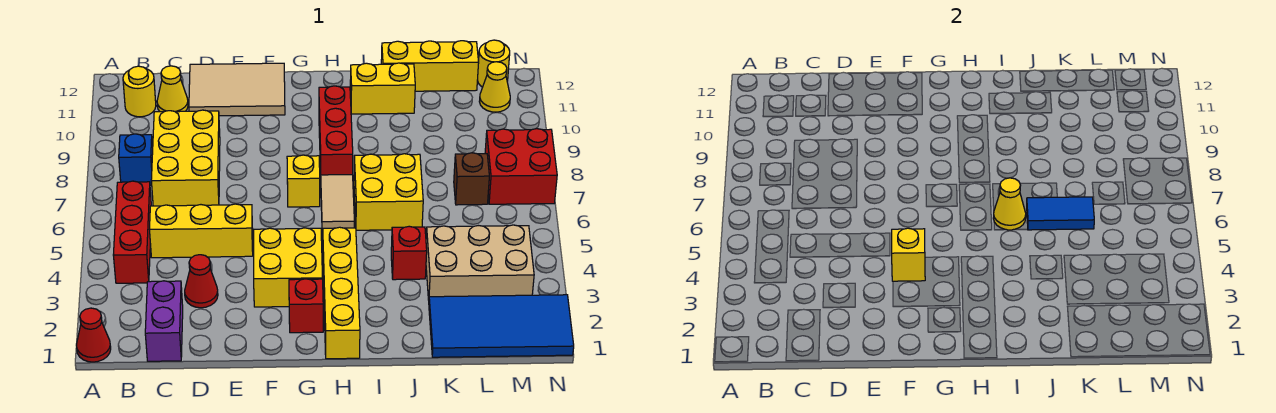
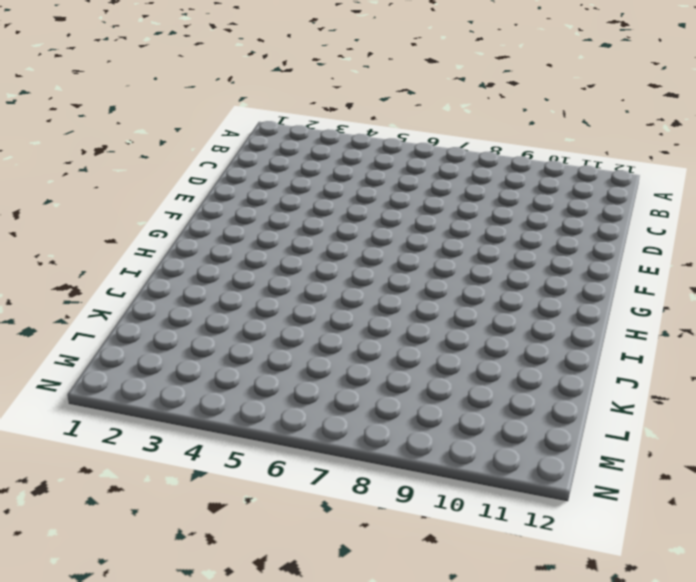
none -> red 1x1 cone [76,308,111,362]
none -> red 1x3 brick [113,181,151,283]
none -> blue 1x1 brick [119,134,153,185]

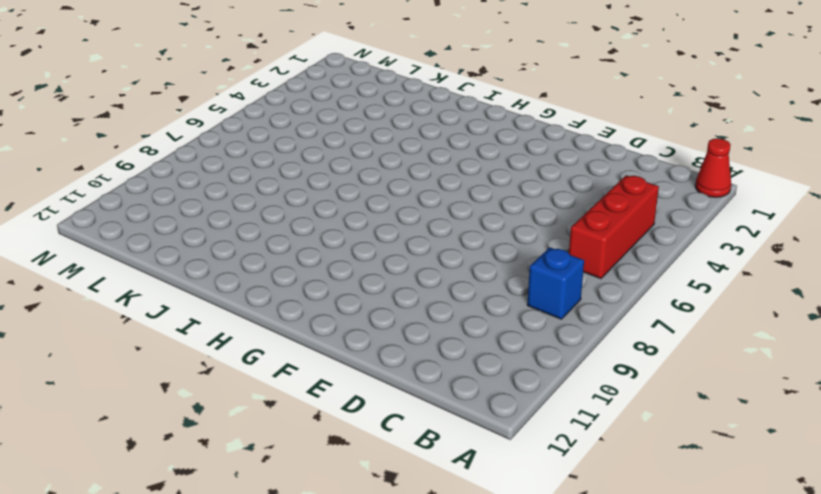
none -> yellow 1x1 round brick [123,66,156,117]
none -> purple 1x2 brick [145,281,183,361]
none -> yellow 1x3 brick [150,204,253,258]

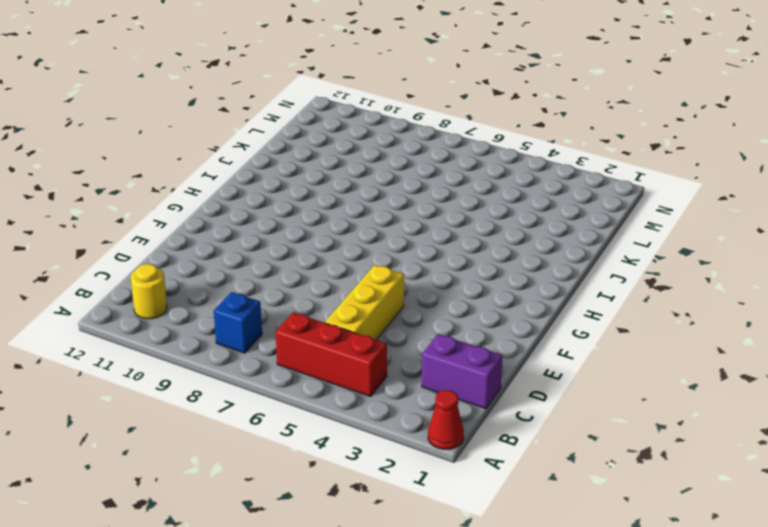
none -> yellow 2x3 brick [151,110,220,206]
none -> yellow 1x1 cone [157,66,188,112]
none -> red 1x1 cone [185,255,218,308]

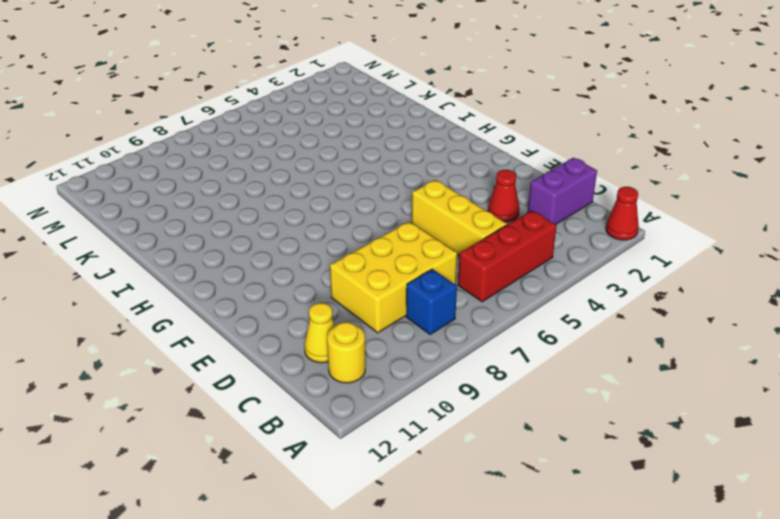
none -> tan 2x3 tile [189,63,285,116]
none -> yellow 2x2 brick [254,228,323,307]
none -> red 1x1 brick [289,279,323,333]

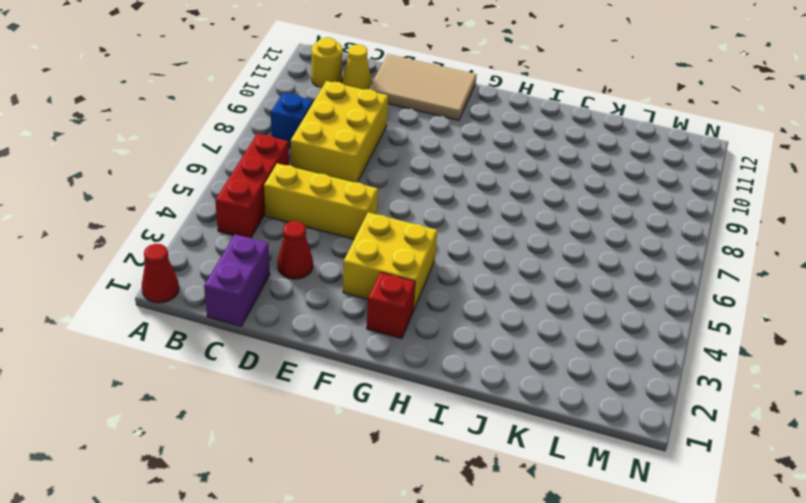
none -> yellow 1x1 brick [287,155,320,207]
none -> yellow 1x4 brick [323,227,360,359]
none -> tan 1x2 tile [321,175,354,231]

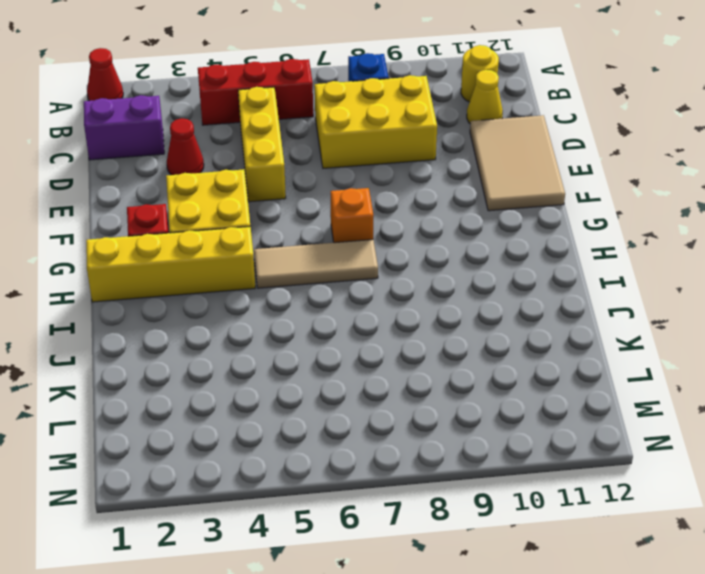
orange 1x1 brick [331,188,373,243] -> yellow 1x1 brick [287,155,320,207]
tan 1x3 tile [254,240,378,288] -> tan 1x2 tile [321,175,354,231]
none -> red 1x3 brick [319,86,353,175]
none -> yellow 2x2 brick [354,154,423,230]
none -> yellow 1x2 brick [350,63,415,114]

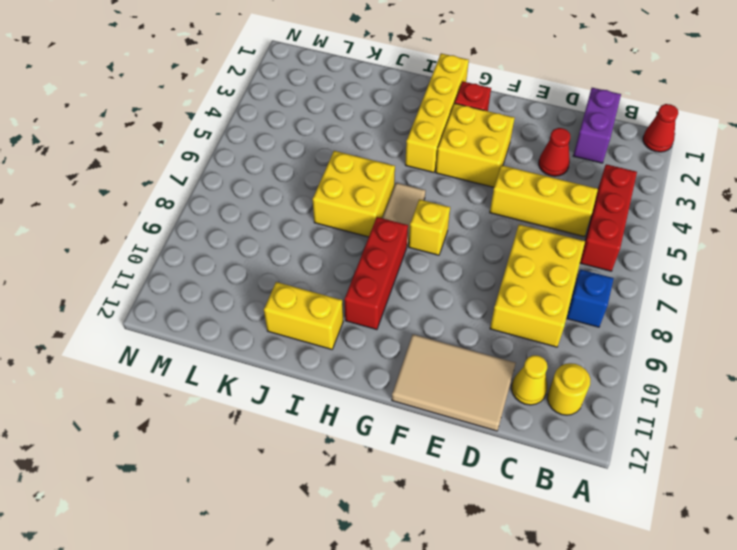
none -> red 1x1 brick [391,226,427,280]
none -> yellow 1x3 brick [381,41,479,91]
none -> blue 2x4 tile [429,295,574,357]

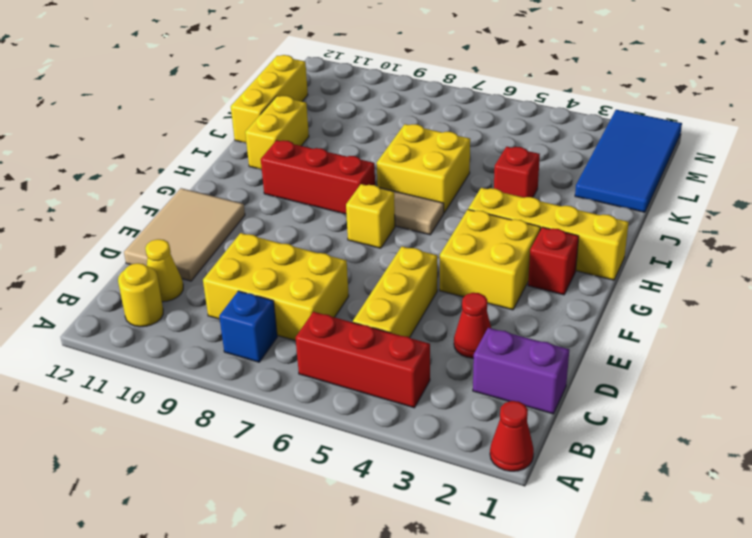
none -> tan 2x3 brick [426,225,534,300]
none -> brown 1x1 brick [454,153,489,205]
none -> red 2x2 brick [485,129,557,204]

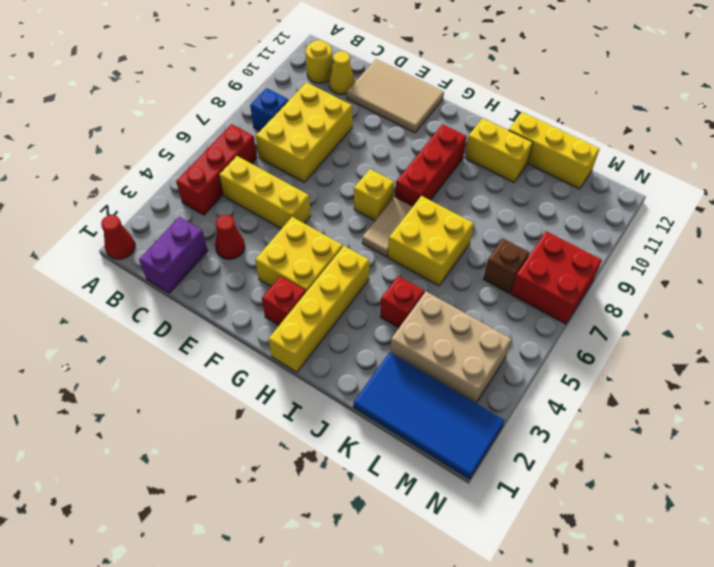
none -> yellow 1x1 cone [479,62,510,112]
none -> yellow 1x1 round brick [477,40,510,87]
none -> yellow 1x1 brick [892,228,925,281]

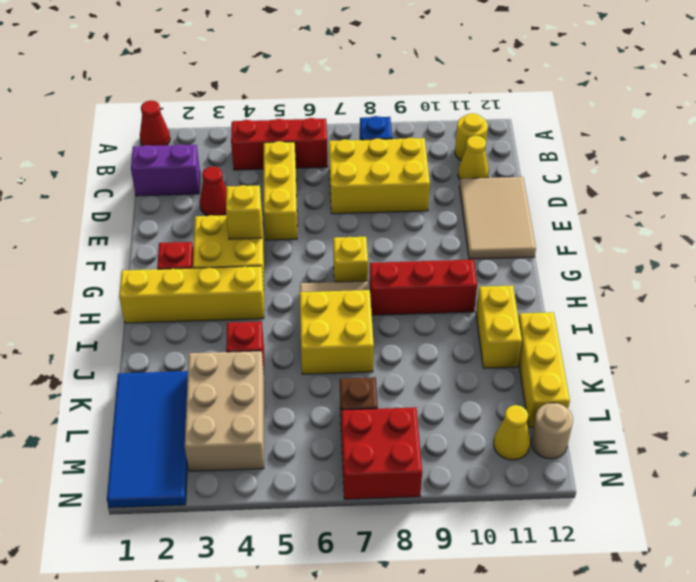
tan 1x1 round brick [531,403,573,459] -> yellow 1x1 round brick [477,40,510,87]
none -> yellow 1x1 cone [993,178,1026,230]
none -> blue 1x2 tile [1027,197,1094,230]

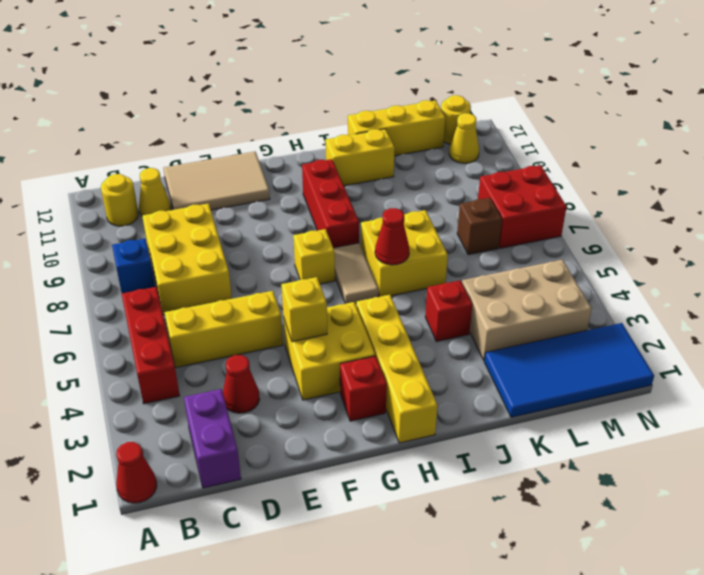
red 1x1 cone [375,208,409,265] -> yellow 1x1 cone [993,178,1026,230]
none -> blue 1x2 tile [1027,197,1094,230]

